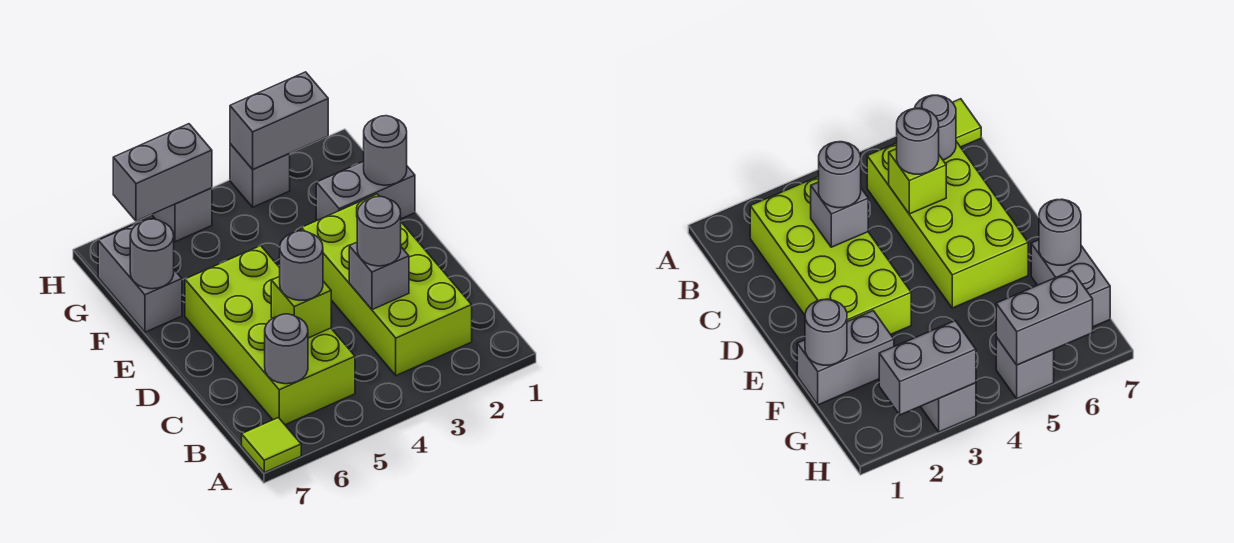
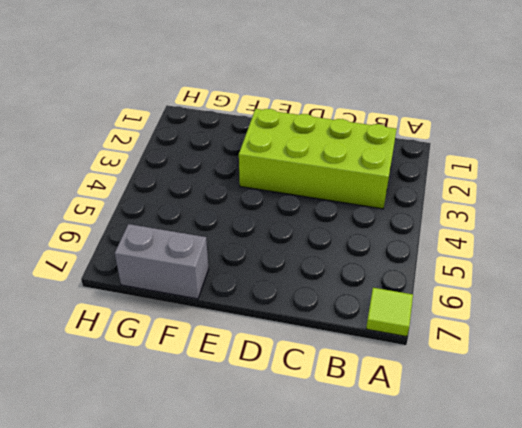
none -> lime 2x4 brick [185,246,355,425]
none -> grey 1x2 brick [316,161,415,220]
none -> grey 1x1 brick [230,144,290,207]

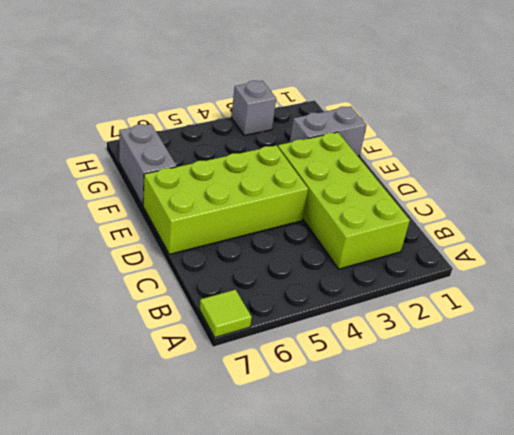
lime 2x4 brick [143,145,308,254] -> lime 2x4 brick turned to [185,246,355,425]
none -> grey 1x1 brick [152,188,212,242]
none -> grey 1x1 round brick [265,314,308,384]
none -> grey 1x1 brick [349,242,409,310]

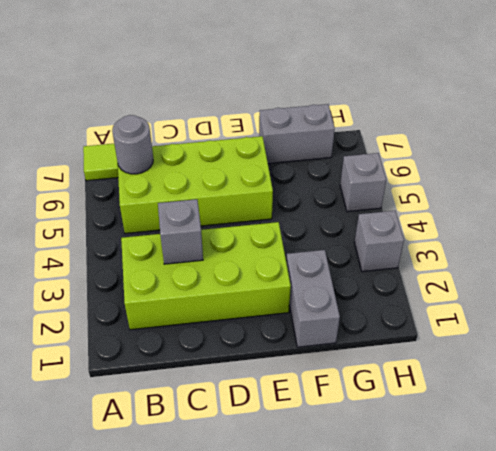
none -> lime 1x1 brick [271,277,331,338]
none -> grey 1x1 round brick [364,116,407,185]
none -> grey 1x1 round brick [130,219,174,289]

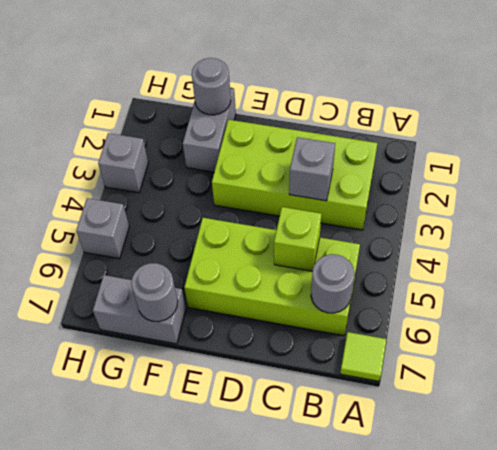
none -> grey 1x2 brick [230,72,328,169]
none -> grey 1x2 brick [113,124,212,221]
none -> grey 1x1 round brick [357,196,401,266]

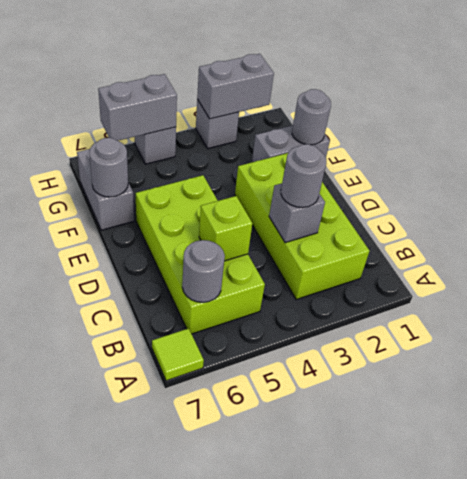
none -> grey 1x1 round brick [280,231,323,300]

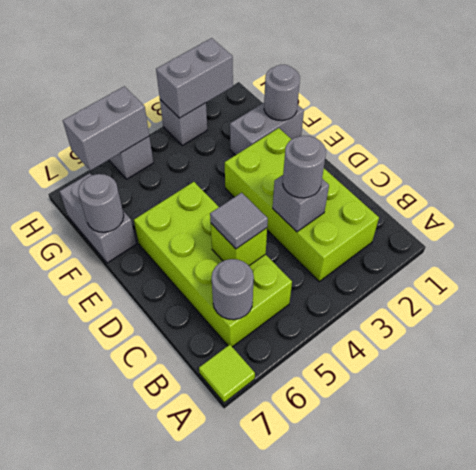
grey 1x1 tile [210,193,268,249] -> grey 1x1 round brick [280,231,323,300]

